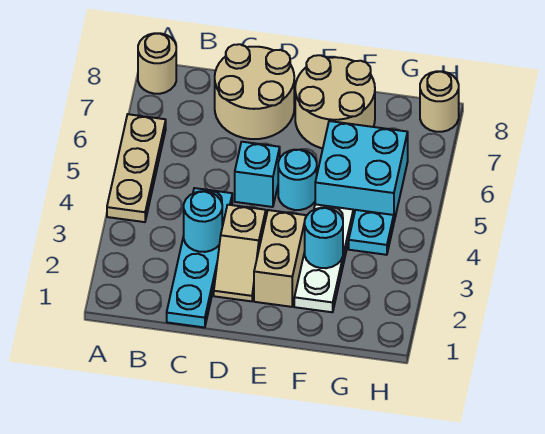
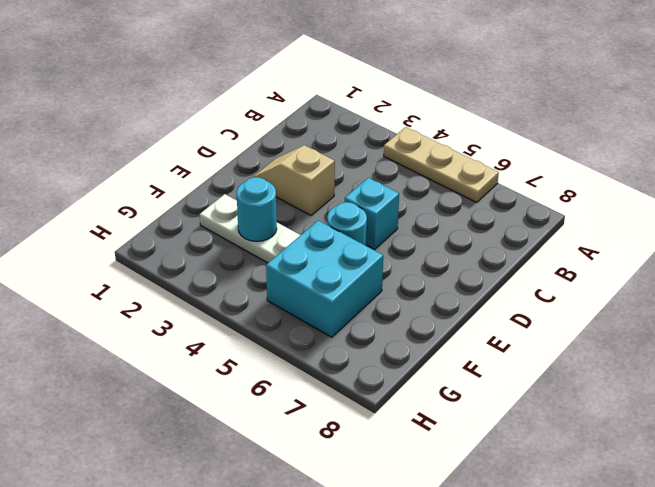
none -> tan 1x1 round brick [138,33,176,94]
none -> cyan 1x4 plate [167,188,232,328]
none -> tan 2x2 round brick [215,44,294,139]

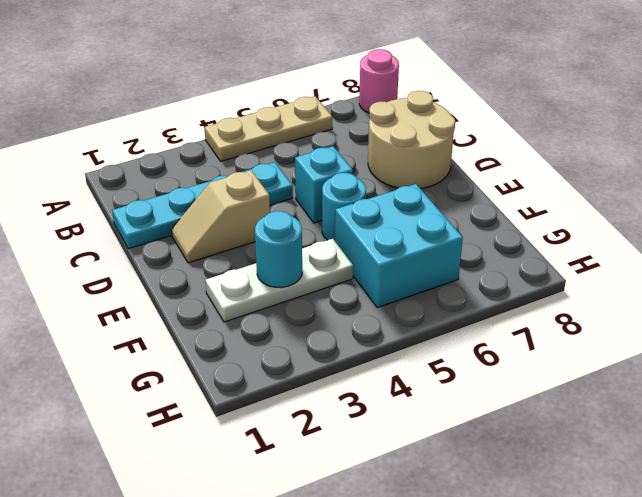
pink 1x1 round brick [359,49,399,113] -> tan 1x1 round brick [138,33,176,94]
none -> tan 1x2 brick [254,210,306,307]
none -> tan 2x2 round brick [295,55,375,148]
none -> cyan 1x1 plate [349,210,394,255]

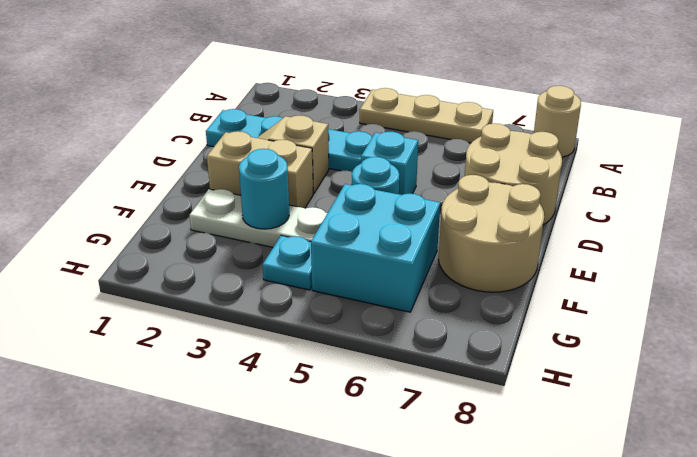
none -> tan 1x1 round brick [420,71,459,132]
none -> cyan 1x1 round brick [184,191,222,252]

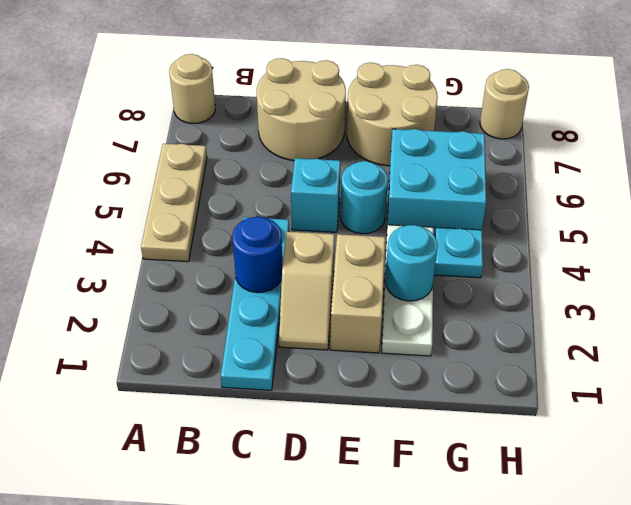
blue 1x1 round brick [232,217,283,292] -> cyan 1x1 round brick [184,191,222,252]

